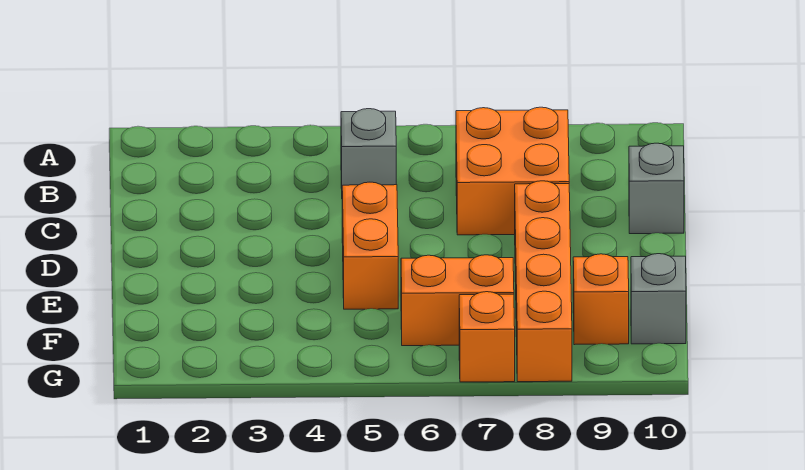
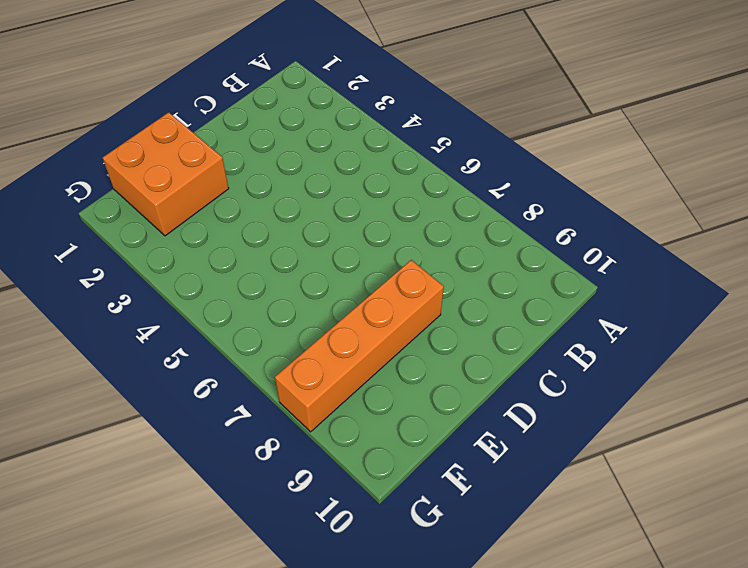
orange 2x2 brick [103,112,229,236] -> orange 2x2 brick moved to [456,107,569,235]
none -> grey 1x1 brick [341,109,396,188]
none -> grey 1x1 brick [629,143,684,234]

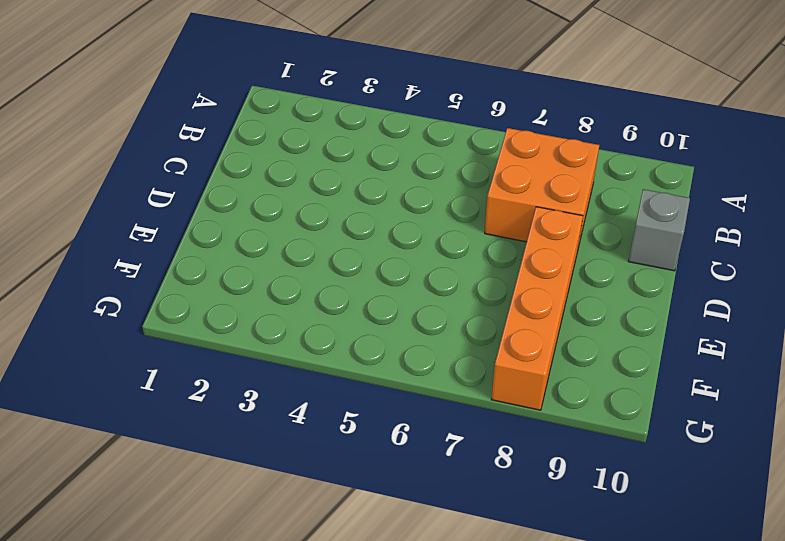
none -> grey 1x1 brick [341,109,396,188]
none -> orange 1x2 brick [342,182,398,309]

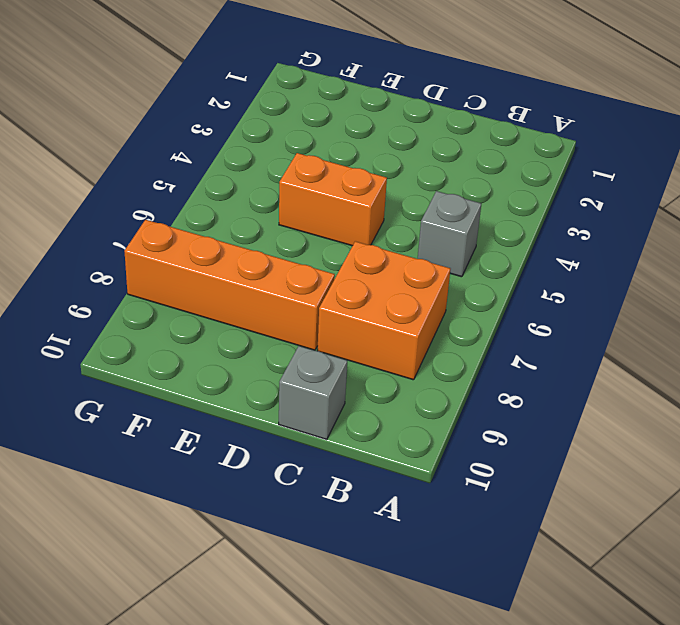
none -> orange 1x2 brick [401,255,514,346]
none -> orange 1x1 brick [573,254,629,345]

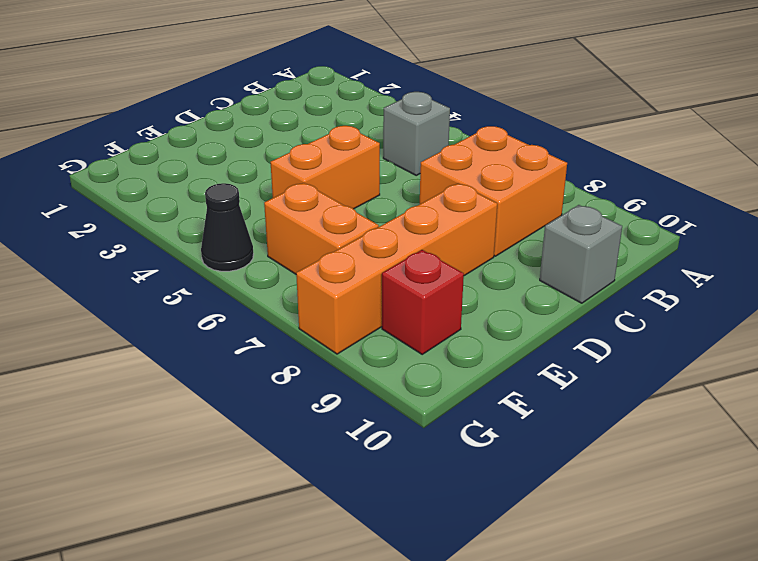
red 1x1 brick [382,250,464,354] -> orange 1x1 brick [573,254,629,345]
black 1x1 cone [201,183,253,271] -> none
none -> grey 1x1 brick [631,254,686,344]
none -> orange 1x1 brick [459,292,515,382]

